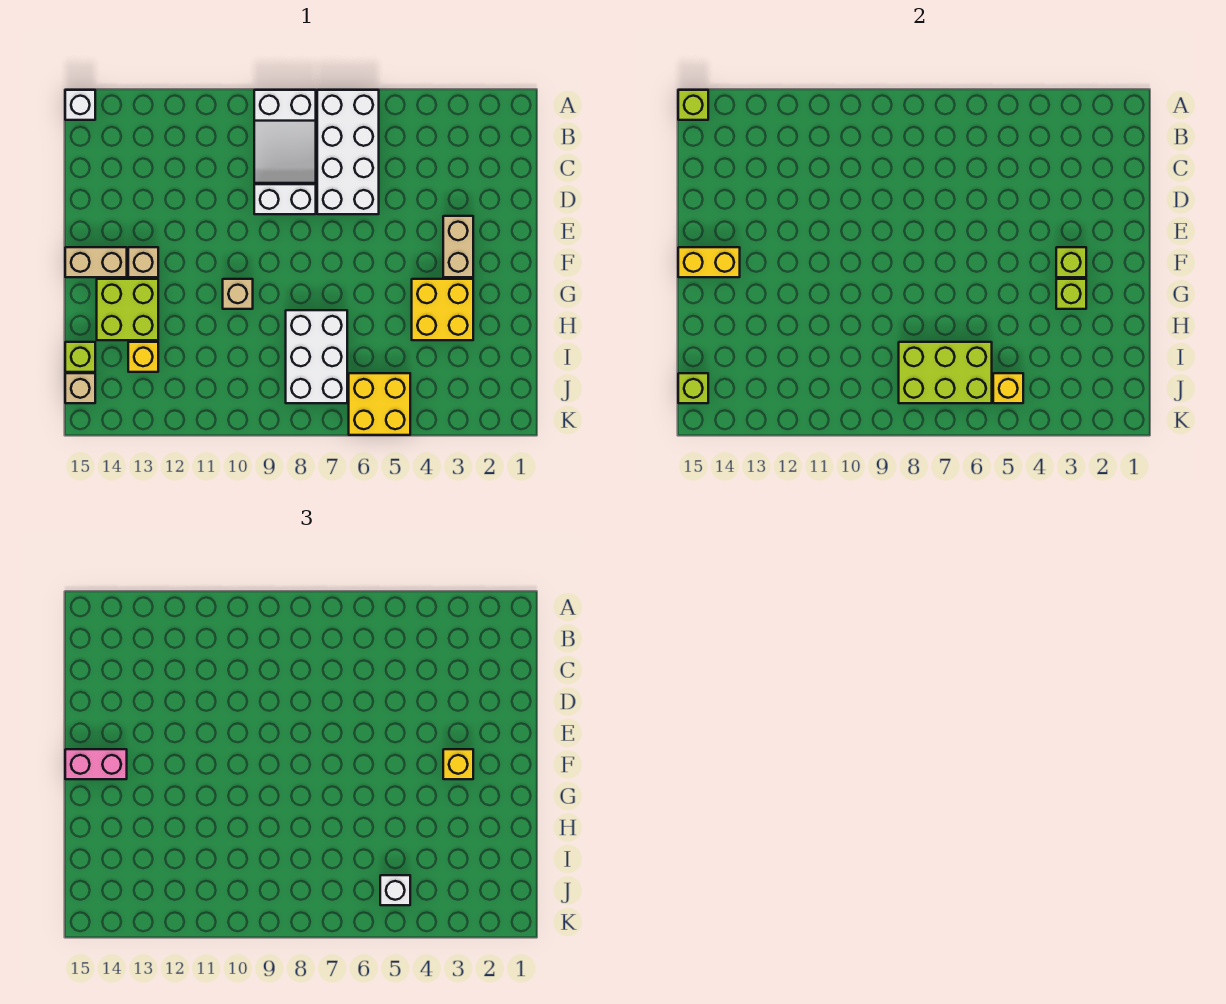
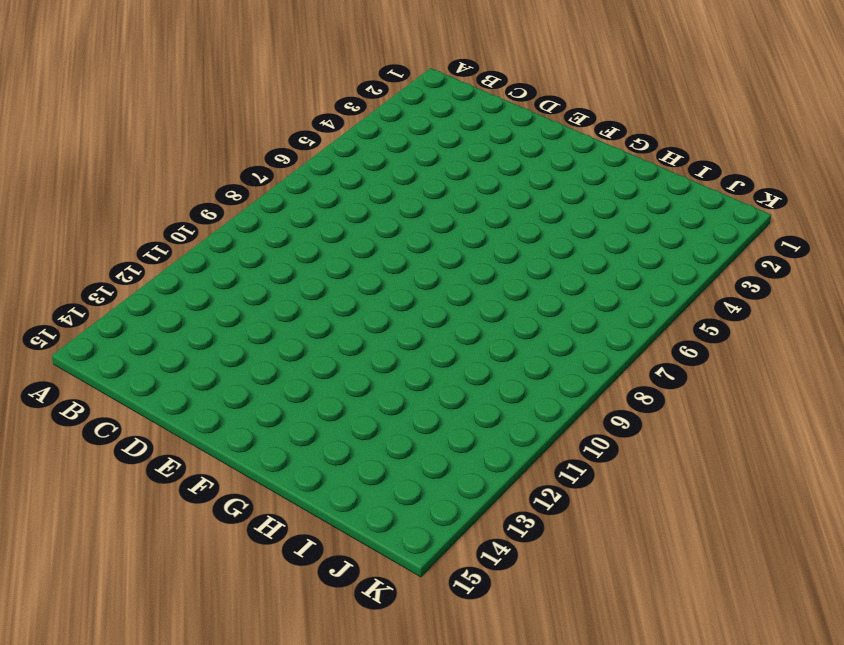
none -> white 2x4 brick [317,90,379,214]
none -> white 2x3 slope [254,90,316,183]
none -> white 1x1 brick [65,90,95,120]

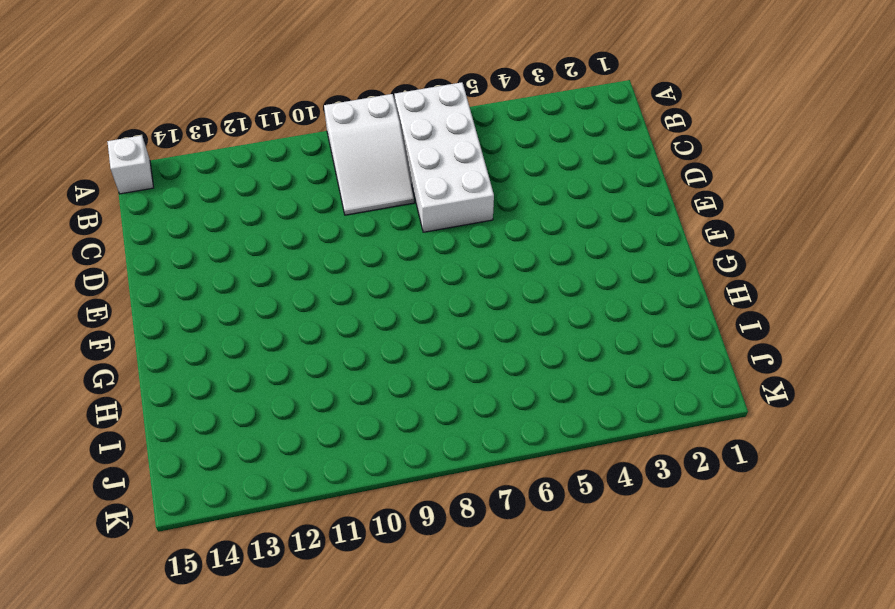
none -> white 1x2 brick [254,184,316,214]
none -> tan 1x2 brick [443,216,473,277]
none -> tan 1x1 brick [128,247,158,277]

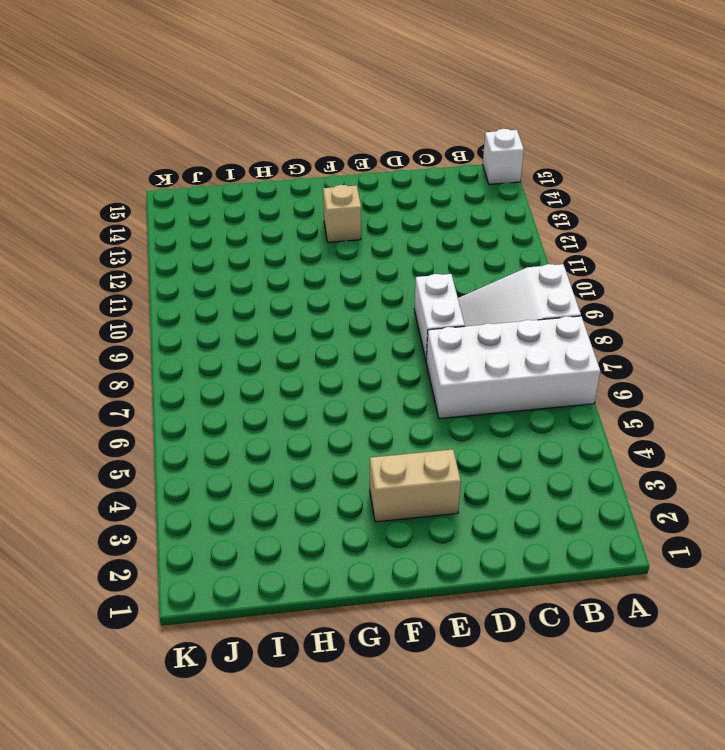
none -> tan 1x2 brick [65,247,127,277]
none -> yellow 2x2 brick [412,279,473,340]
none -> tan 1x1 brick [223,279,253,309]

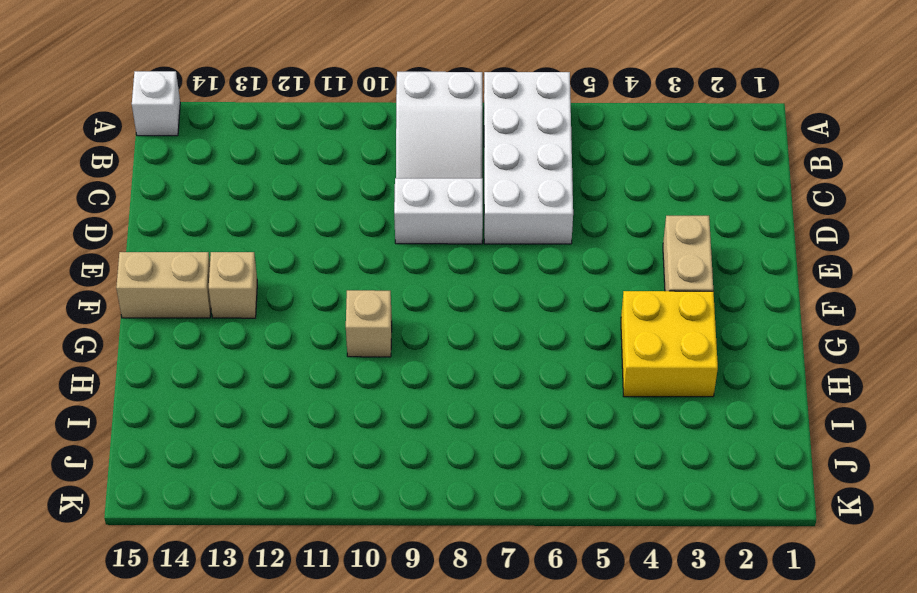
none -> lime 2x2 brick [97,279,158,340]
none -> white 2x3 brick [286,310,347,403]
none -> yellow 1x1 brick [128,342,158,372]

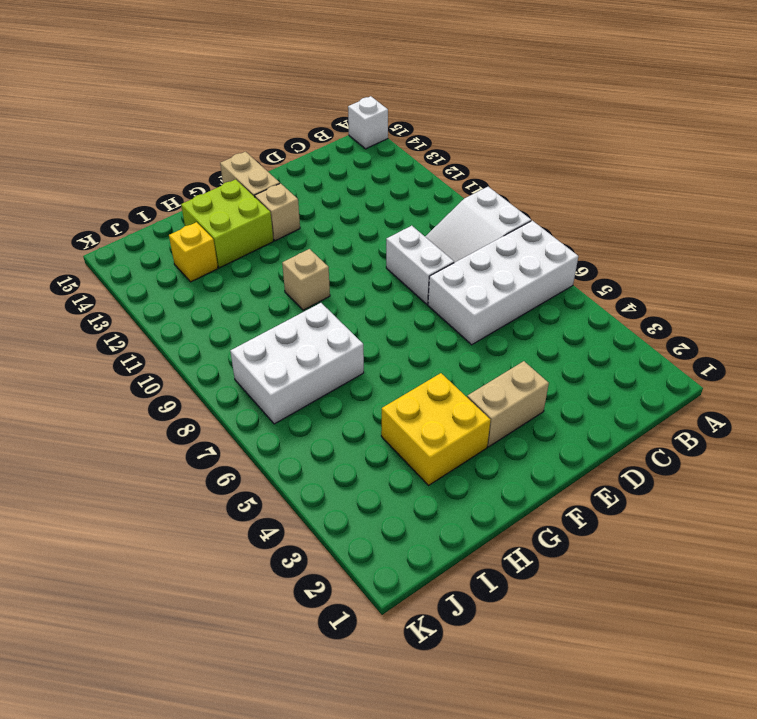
none -> lime 1x1 brick [65,342,95,372]
none -> yellow 2x2 brick [349,373,410,435]
none -> tan 1x1 brick [65,373,95,403]

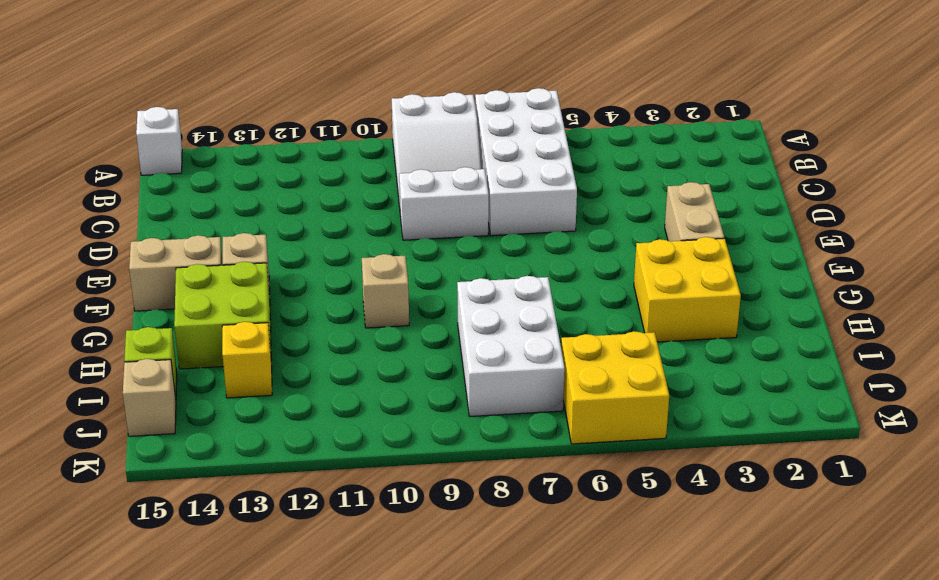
none -> lime 1x1 brick [678,90,708,120]
none -> lime 1x1 brick [1056,247,1086,277]
none -> yellow 1x2 brick [678,247,740,277]

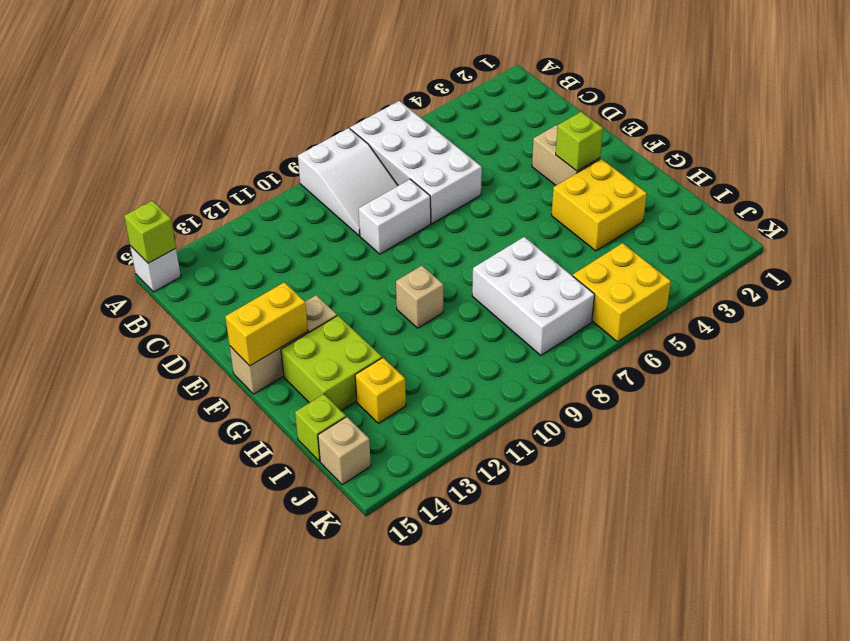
none -> lime 1x1 brick [1056,279,1086,309]
none -> lime 2x3 brick [899,342,992,403]
none -> yellow 1x1 brick [993,373,1023,403]

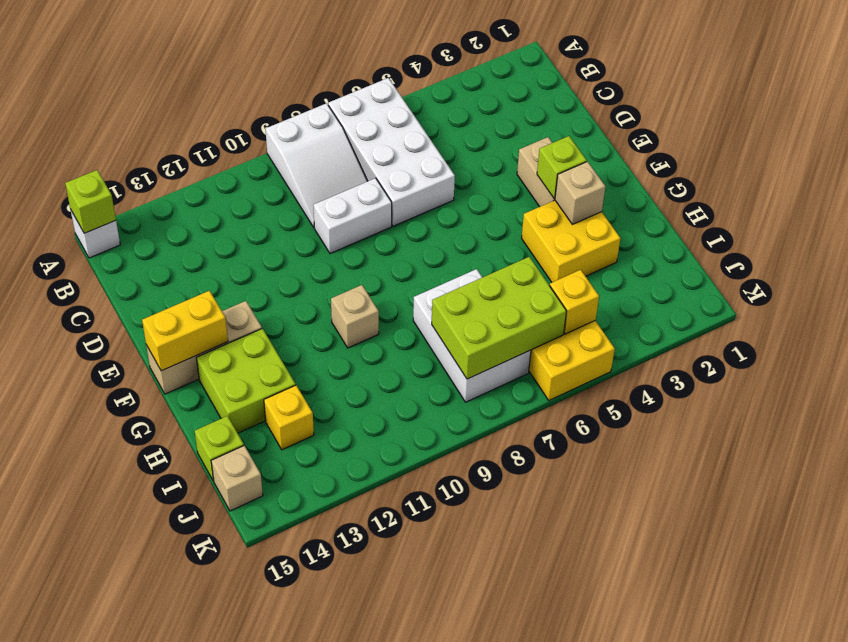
tan 1x1 brick [555,162,605,224] -> lime 1x1 brick [1056,279,1086,309]
none -> lime 1x1 brick [678,373,708,403]
none -> yellow 1x1 brick [443,749,473,779]
none -> pink 1x2 brick [65,749,127,779]

